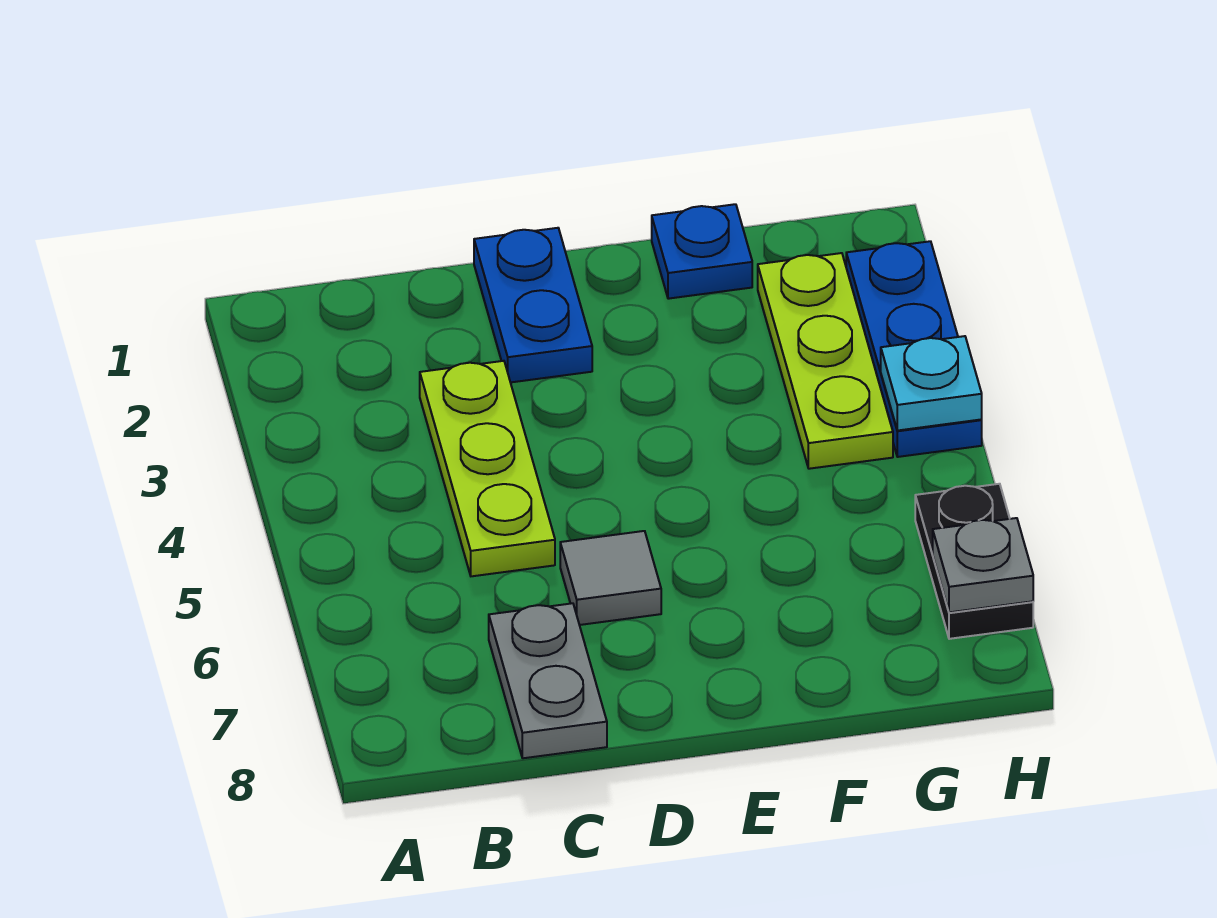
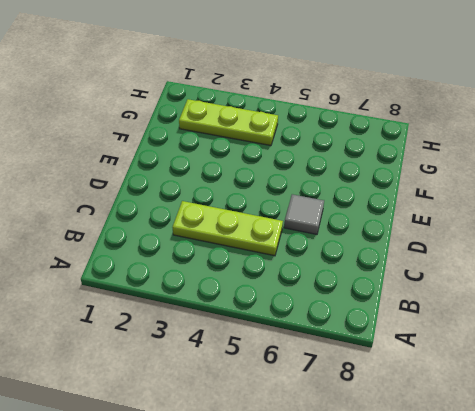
none -> grey 1x2 plate [489,603,607,758]
none -> blue 1x2 plate [474,228,592,382]

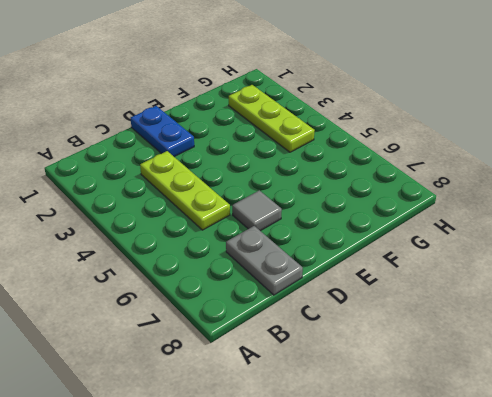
none -> blue 1x1 plate [652,204,752,299]
none -> blue 1x3 plate [846,241,982,457]

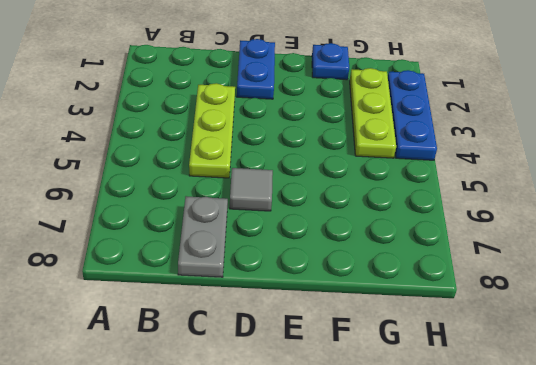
none -> black 1x2 plate [915,484,1033,639]
none -> cyan 1x1 plate [881,336,982,431]

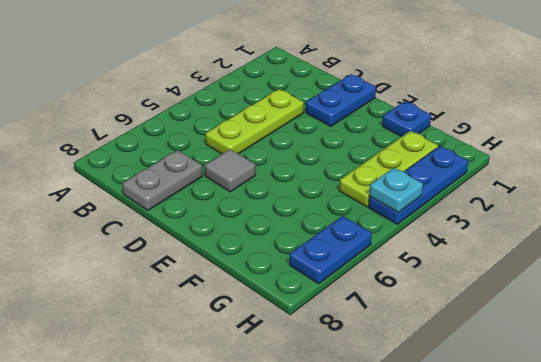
blue 1x2 plate [290,216,372,284] -> black 1x2 plate [915,484,1033,639]
none -> grey 1x1 plate [933,518,1033,612]

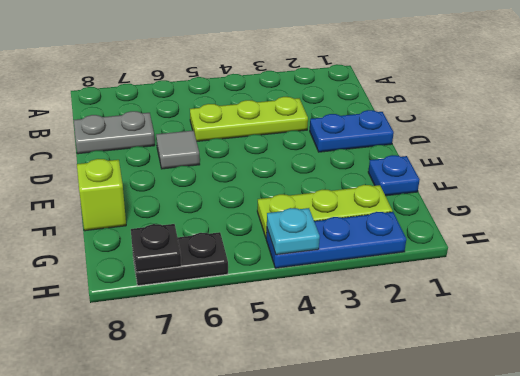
lime 1x1 brick [77,159,126,231] -> none
black 1x1 plate [131,224,181,272] -> grey 1x1 plate [933,518,1033,612]

